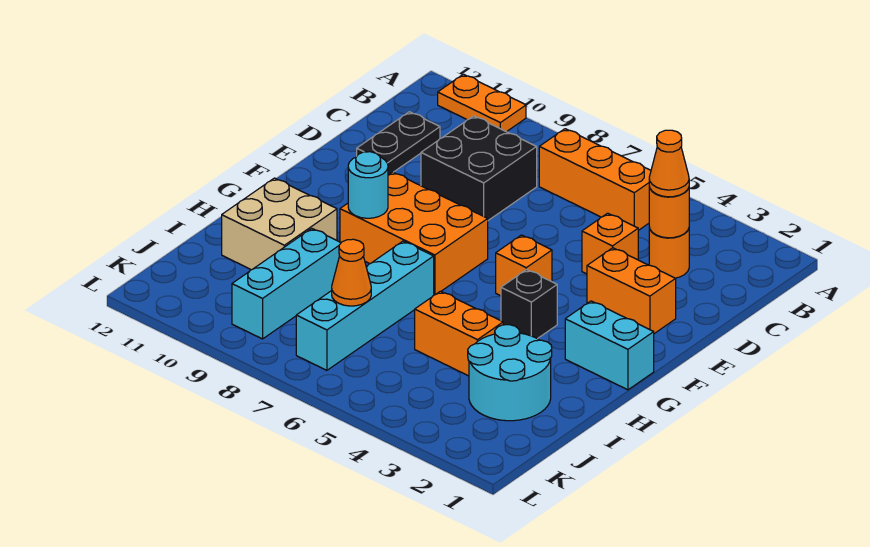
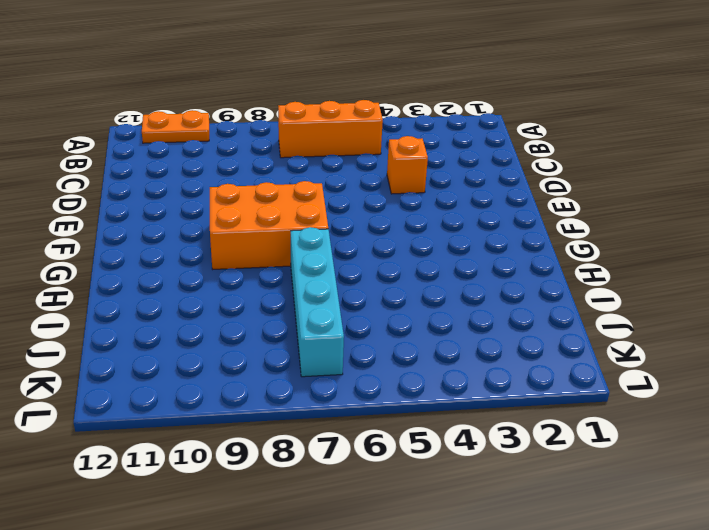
none -> orange 1x1 round brick [649,228,689,278]
none -> black 2x2 brick [421,116,537,220]
none -> black 1x2 plate [357,112,440,175]

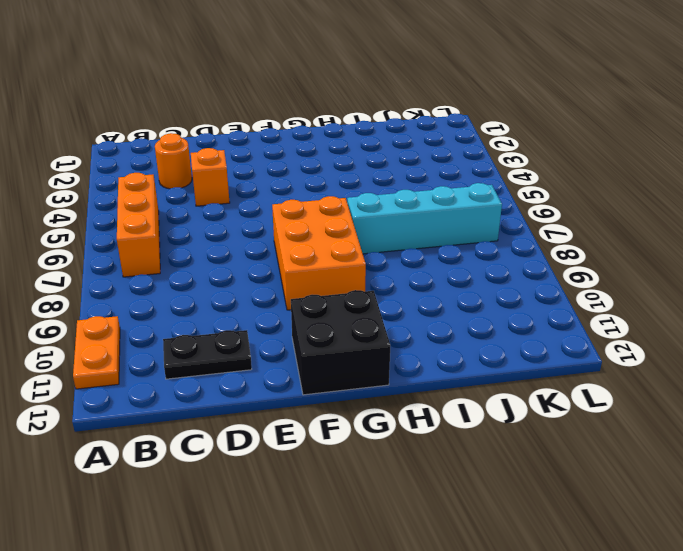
black 2x2 brick [291,290,390,395] -> black 2x2 brick moved to [421,116,537,220]
none -> orange 1x2 brick [587,248,676,334]
none -> orange 1x1 brick [496,235,552,296]
none -> cyan 1x2 brick [565,301,654,390]

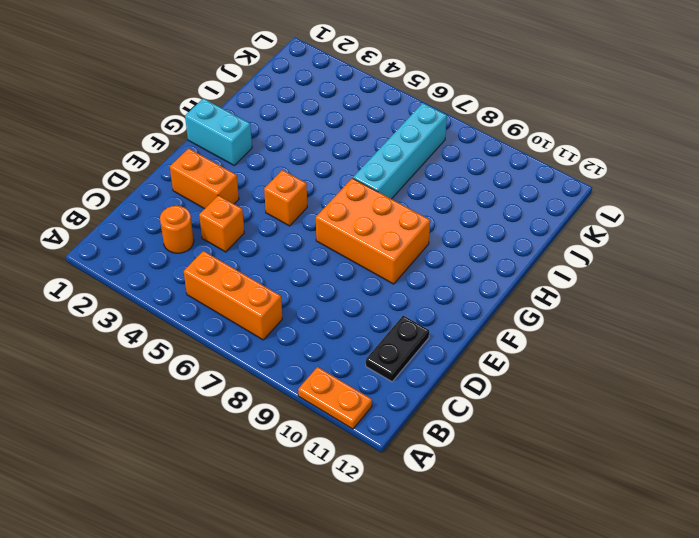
none -> black 2x2 brick [421,116,537,220]
none -> black 1x1 brick [501,269,557,339]
none -> tan 2x2 brick [222,178,337,270]

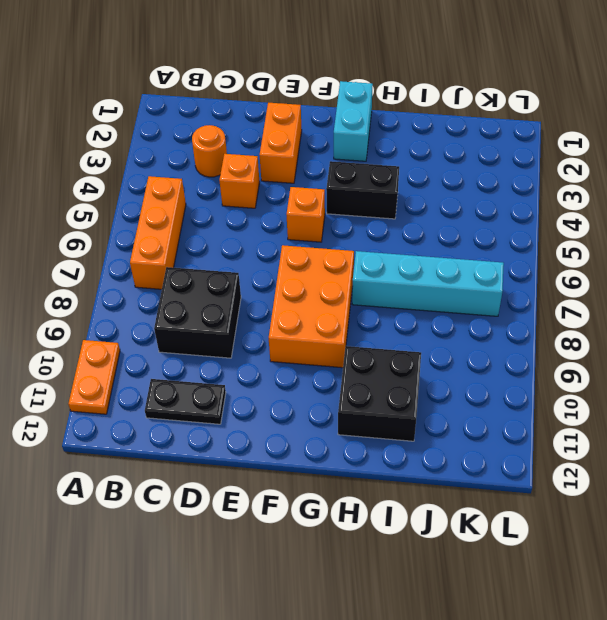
black 1x2 brick [326,161,399,219] -> black 1x1 brick [501,269,557,339]
black 2x2 brick [338,346,421,441] -> tan 2x2 brick [222,178,337,270]
none -> cyan 2x2 round brick [468,325,552,421]
none -> orange 1x2 brick [415,291,503,376]
none -> cyan 1x3 brick [232,228,341,339]

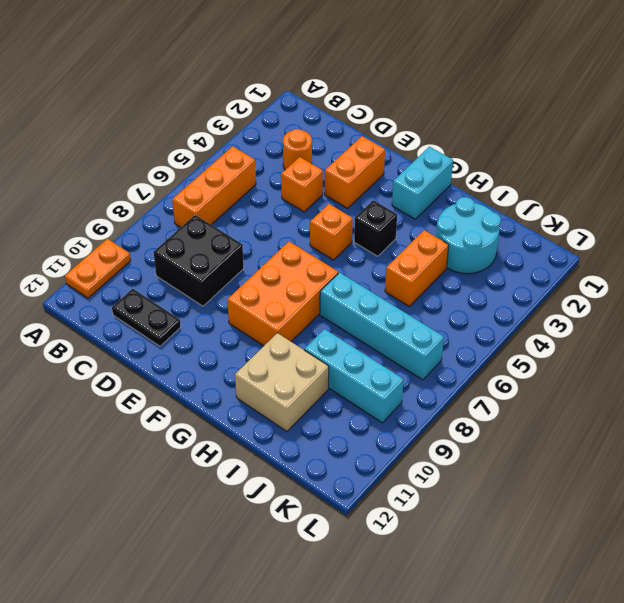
none -> orange 1x1 round brick [649,187,689,238]
none -> cyan 1x1 round brick [348,152,388,218]
none -> orange 1x1 cone [332,239,371,306]

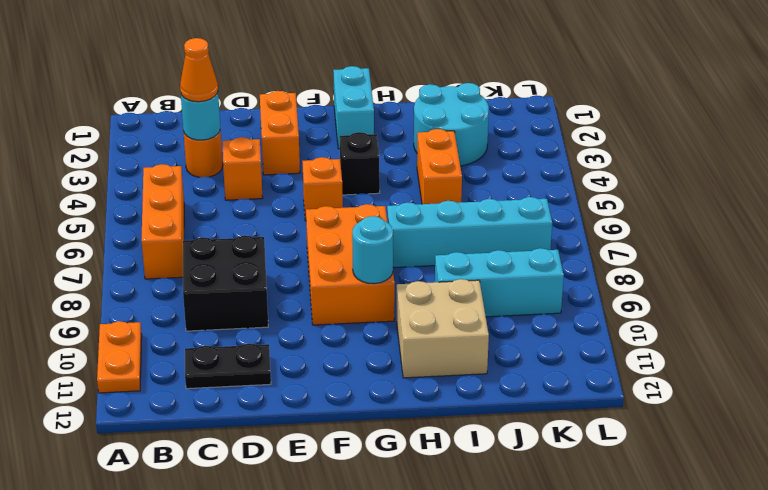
cyan 1x1 round brick [181,93,220,140] -> orange 1x1 round brick [649,187,689,238]
none -> orange 1x1 cone [332,239,371,306]

